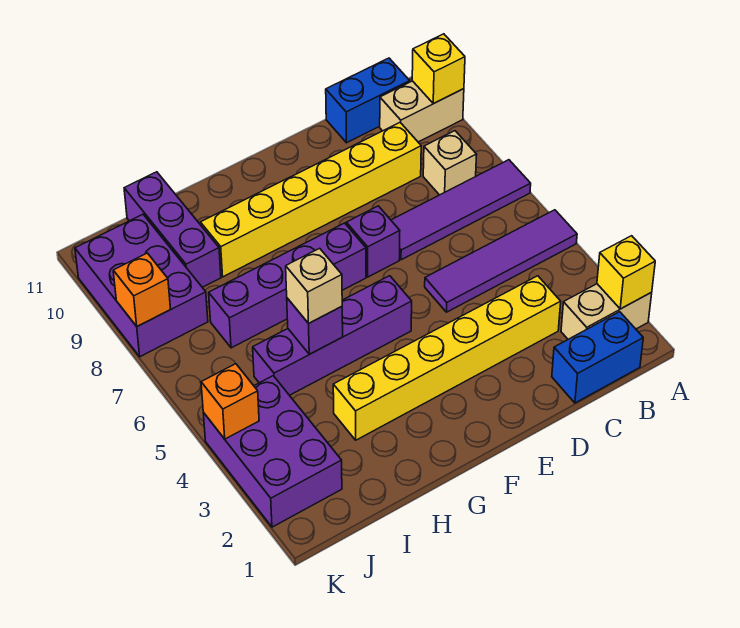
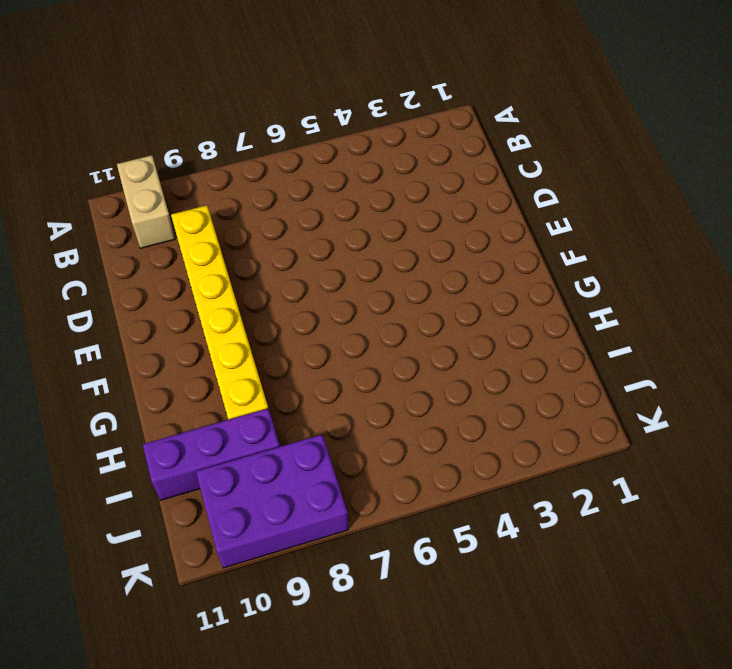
none -> tan 1x2 brick [561,284,652,339]
none -> purple 1x4 tile [425,210,577,312]
none -> purple 1x4 tile [391,160,531,260]

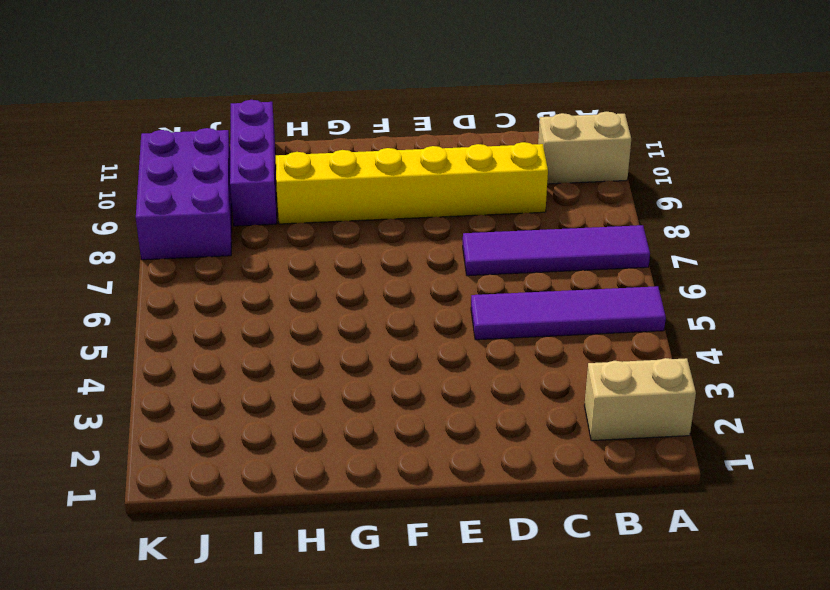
none -> blue 1x2 brick [552,312,643,403]
none -> tan 1x1 brick [423,131,477,195]
none -> blue 1x2 brick [326,58,410,143]

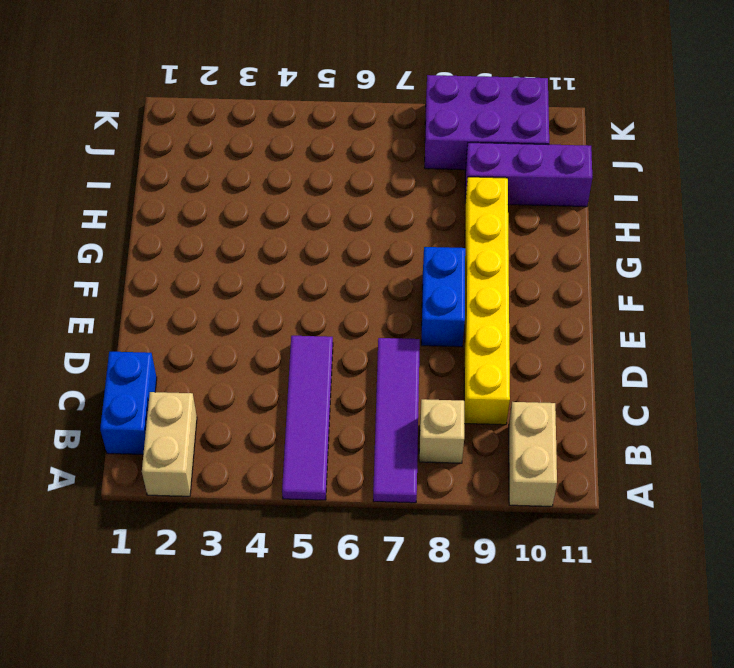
blue 1x2 brick [421,247,465,347] -> blue 1x2 brick moved to [326,58,410,143]
none -> yellow 1x6 brick [333,276,561,440]
none -> purple 1x1 brick [346,206,400,277]
none -> purple 1x4 brick [253,276,412,395]

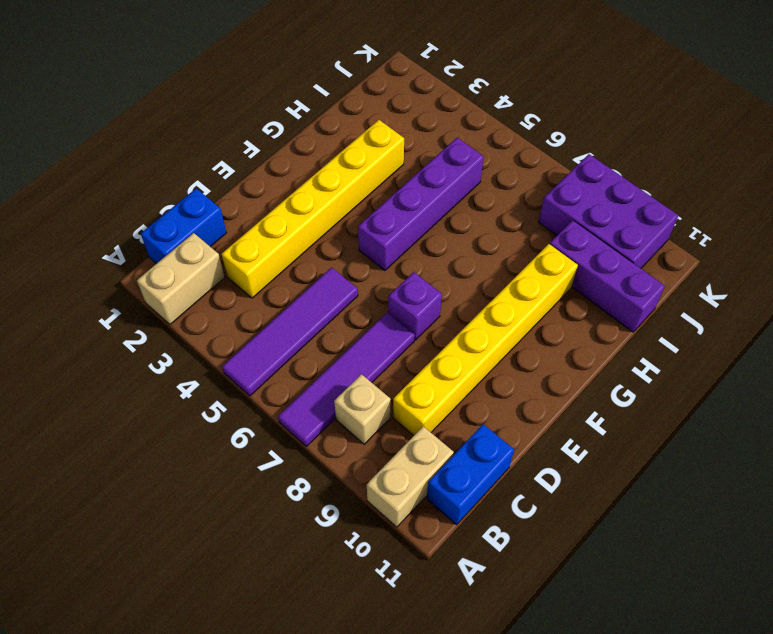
none -> purple 1x4 brick [209,223,366,348]
none -> purple 2x3 brick [203,376,342,527]
none -> yellow 1x1 brick [597,236,655,309]

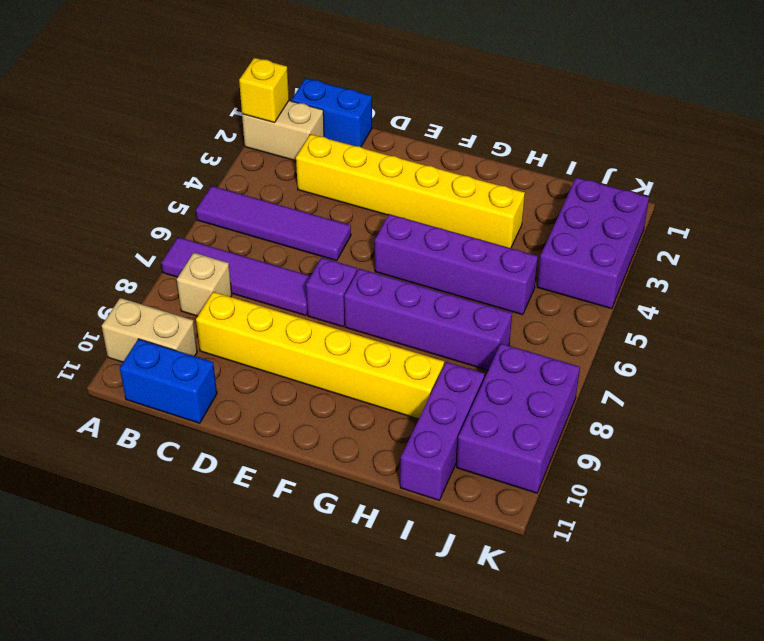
none -> yellow 1x1 brick [412,34,465,104]
none -> purple 1x1 brick [287,298,343,354]
none -> orange 1x1 brick [201,364,259,439]

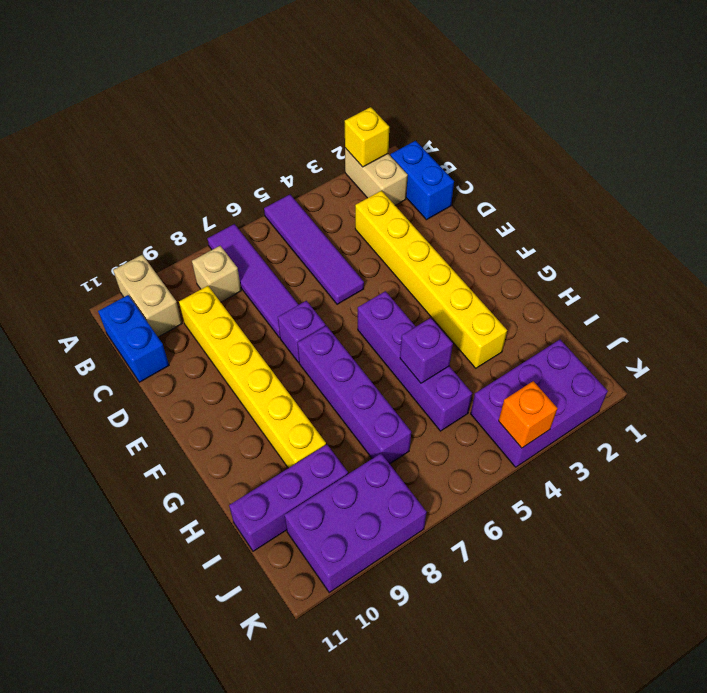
none -> yellow 1x1 brick [412,34,465,104]
none -> orange 1x1 brick [113,253,171,326]
none -> tan 1x1 brick [286,248,342,323]

